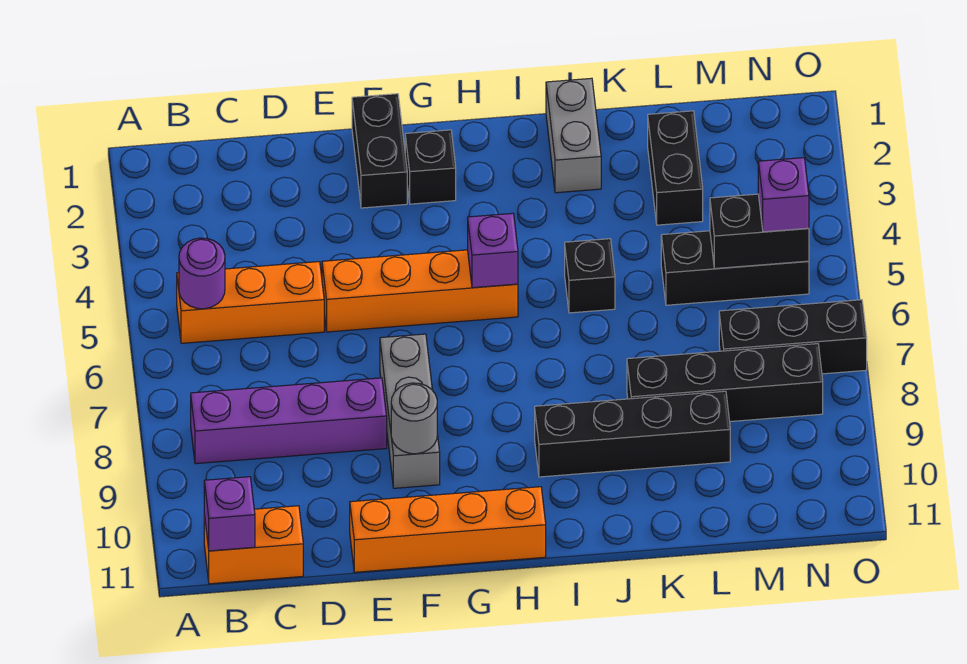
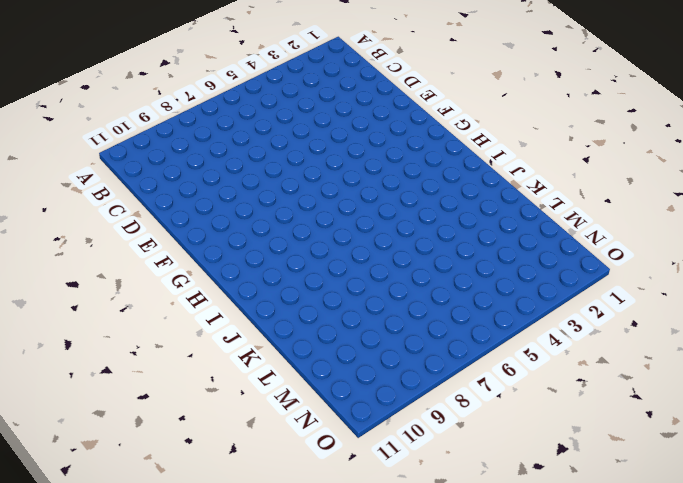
none -> orange 1x3 brick [177,262,324,343]
none -> purple 1x4 brick [191,378,387,464]
none -> orange 1x2 brick [204,506,303,584]

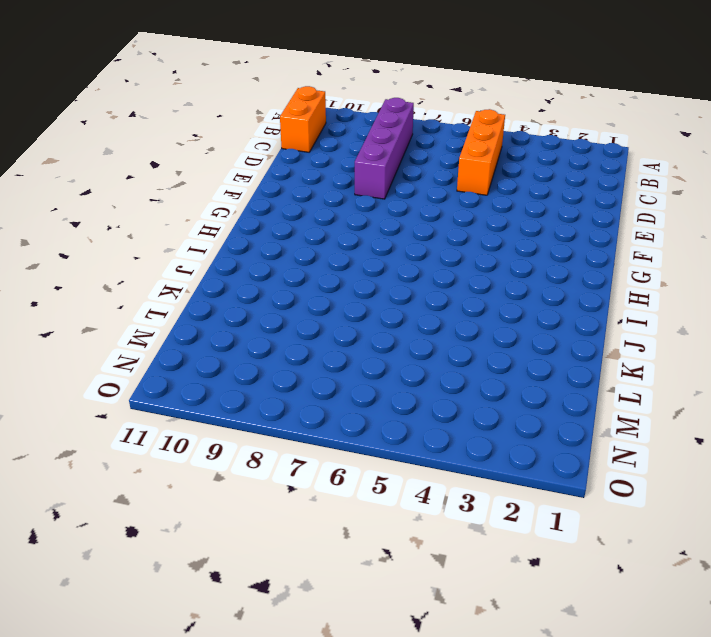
none -> orange 1x4 brick [322,250,518,332]
none -> orange 1x4 brick [350,487,546,572]
none -> black 1x2 brick [352,94,407,208]

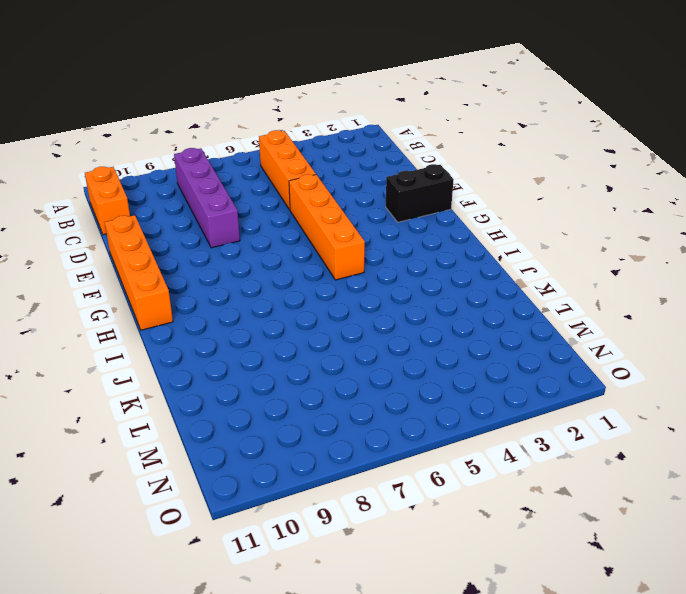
none -> grey 1x3 brick [380,334,440,488]
none -> black 1x1 brick [405,130,456,204]
none -> black 1x4 brick [535,391,730,477]

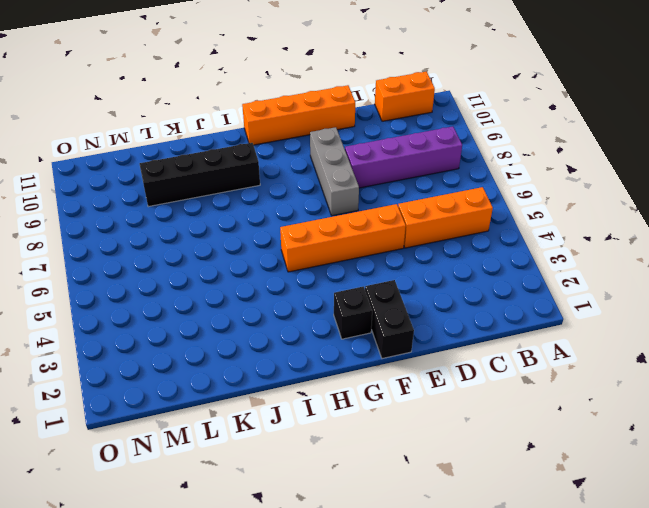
none -> grey 1x2 brick [546,78,601,193]
none -> black 1x1 brick [565,239,615,313]
none -> black 1x4 brick [627,344,823,422]

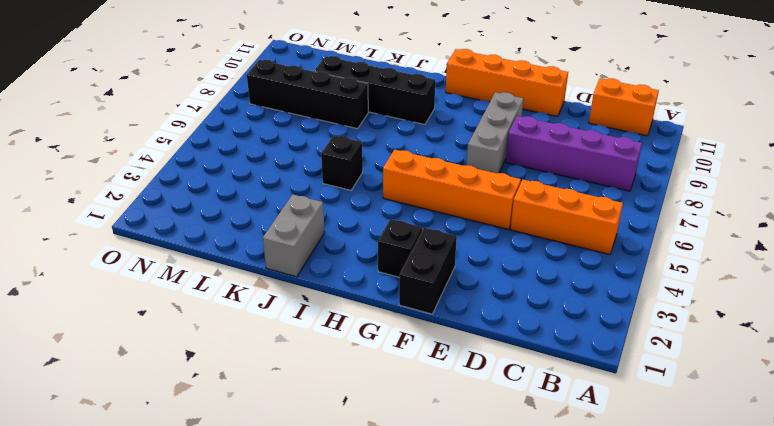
none -> black 1x2 brick [648,111,703,225]
none -> black 1x3 brick [661,231,809,305]
none -> black 1x3 brick [719,300,867,374]

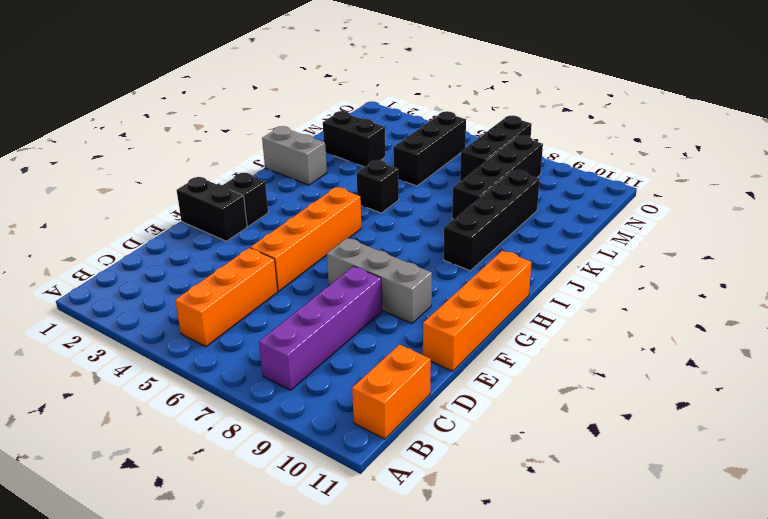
none -> purple 1x1 round brick [179,238,225,309]
none -> purple 1x1 brick [204,477,255,551]
none -> grey 1x1 round brick [391,383,437,454]

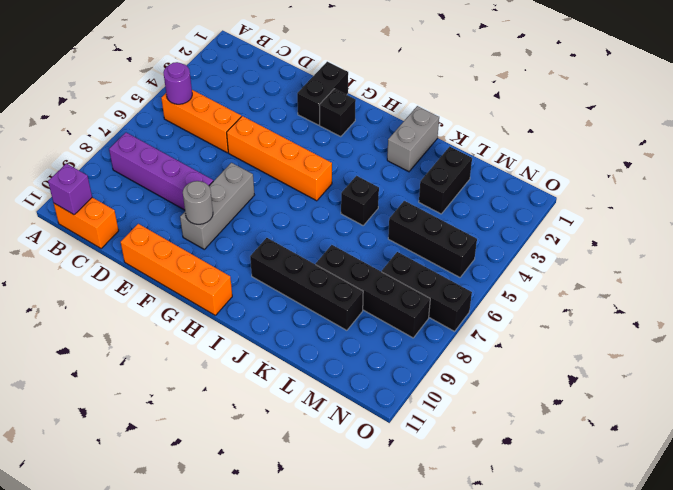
none -> purple 1x1 brick [468,213,518,288]
none -> black 1x2 brick [710,194,809,269]
none -> purple 1x1 brick [758,158,809,232]

